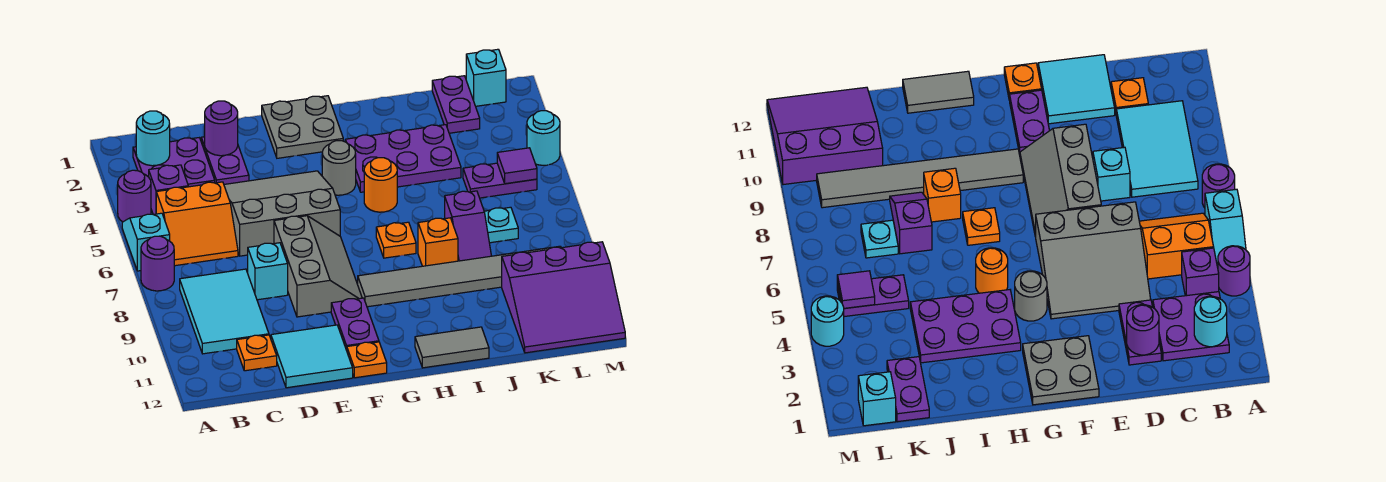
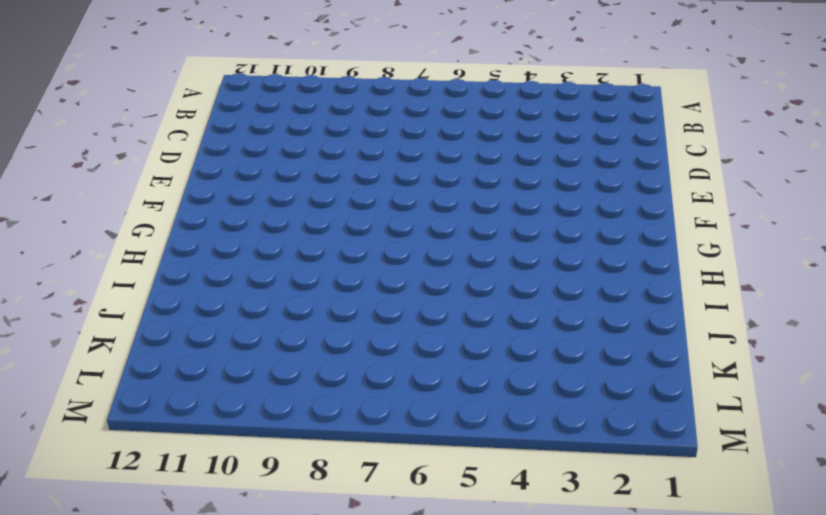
none -> purple 1x1 round brick [118,170,151,222]
none -> cyan 1x2 slope [122,213,170,271]
none -> purple 1x1 round brick [141,236,174,291]
none -> purple 2x2 plate [133,138,215,187]

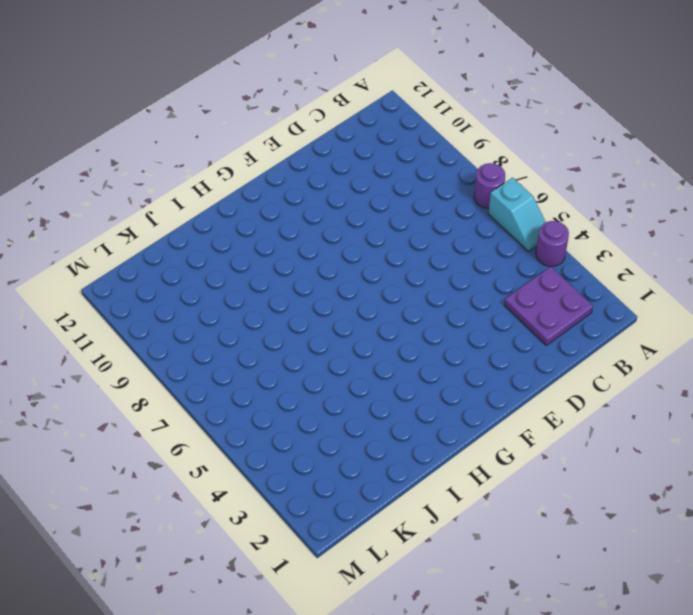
none -> purple 1x1 brick [149,165,188,214]
none -> orange 2x2 slope [156,182,238,266]
none -> cyan 2x3 tile [180,269,269,354]
none -> orange 1x1 plate [237,335,277,371]

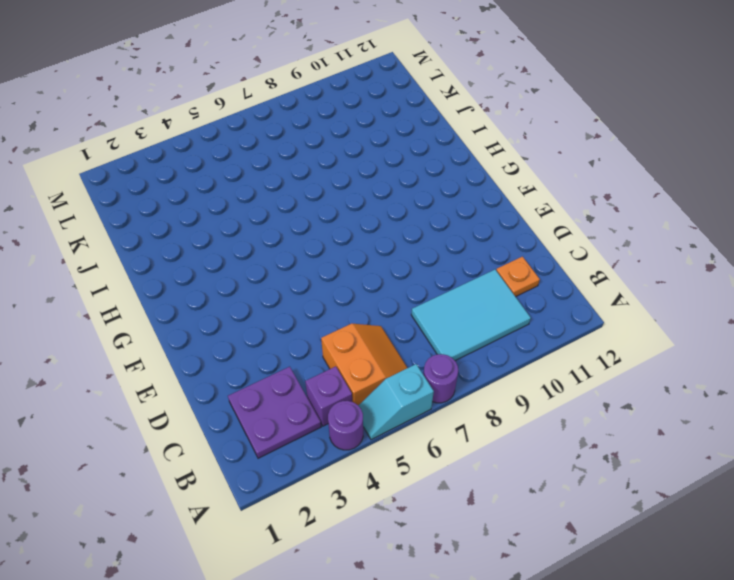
none -> purple 1x2 plate [201,137,249,184]
none -> grey 3x3 slope [224,171,340,256]
none -> cyan 1x1 brick [248,243,288,300]
none -> cyan 2x2 tile [271,325,353,388]

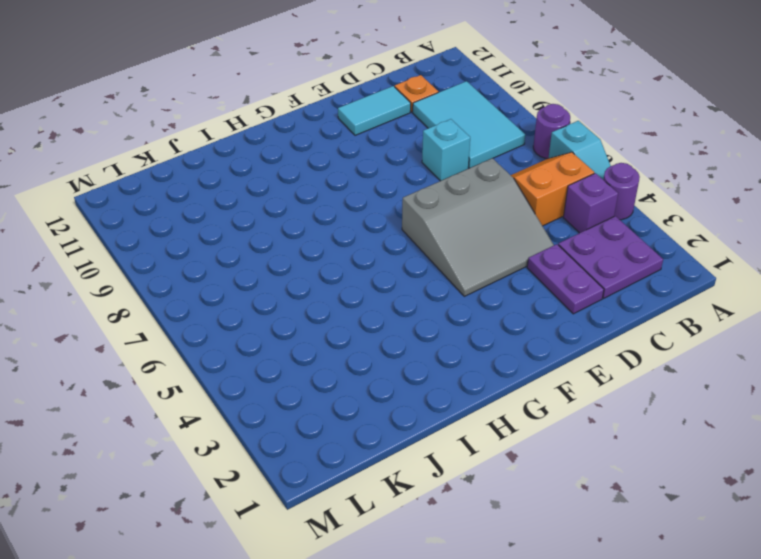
cyan 1x2 tile [338,86,411,135] -> cyan 2x2 tile [271,325,353,388]
none -> grey 2x3 slope [274,216,362,317]
none -> grey 2x2 plate [262,96,343,158]
none -> purple 1x2 plate [331,298,379,350]
none -> orange 1x1 plate [347,342,387,378]

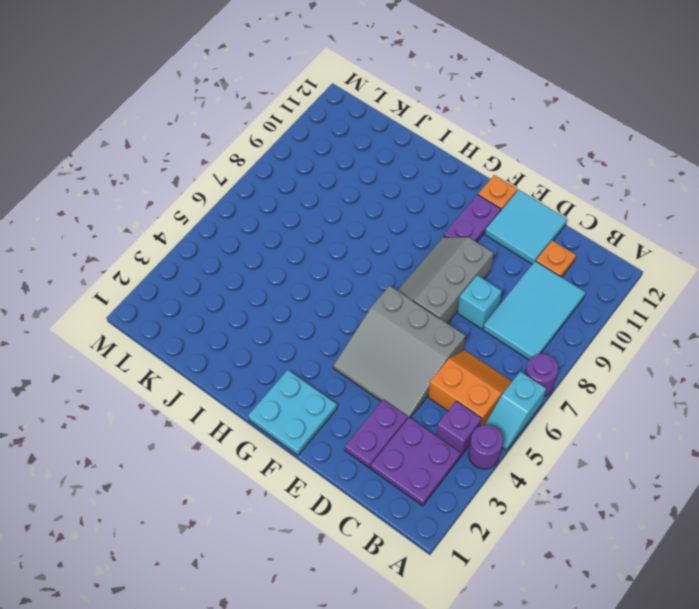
cyan 2x2 plate [248,370,337,455] -> grey 2x2 plate [262,96,343,158]
none -> grey 1x1 round brick [322,141,356,195]
none -> grey 1x6 tile [358,246,561,307]
none -> purple 2x3 plate [345,125,461,192]
none -> orange 1x1 round brick [364,158,397,212]

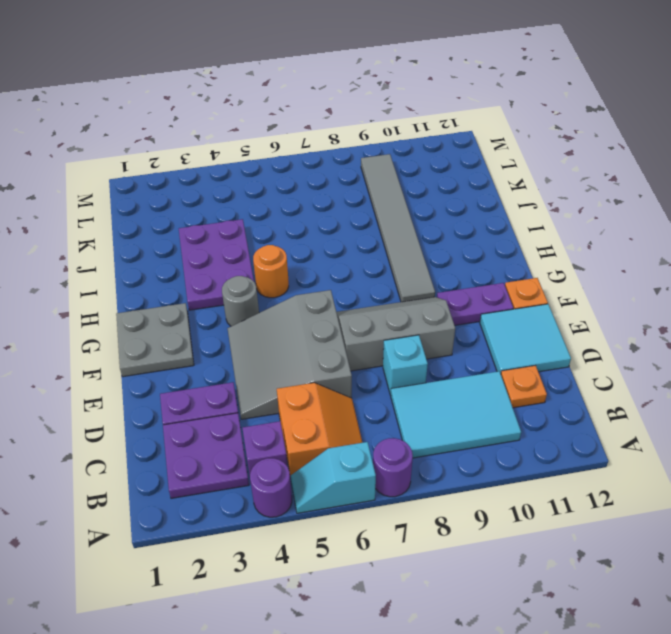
none -> orange 1x1 plate [376,222,416,258]
none -> grey 1x2 tile [415,327,489,368]
none -> orange 1x1 brick [418,218,458,266]
none -> purple 1x2 slope [445,191,491,261]

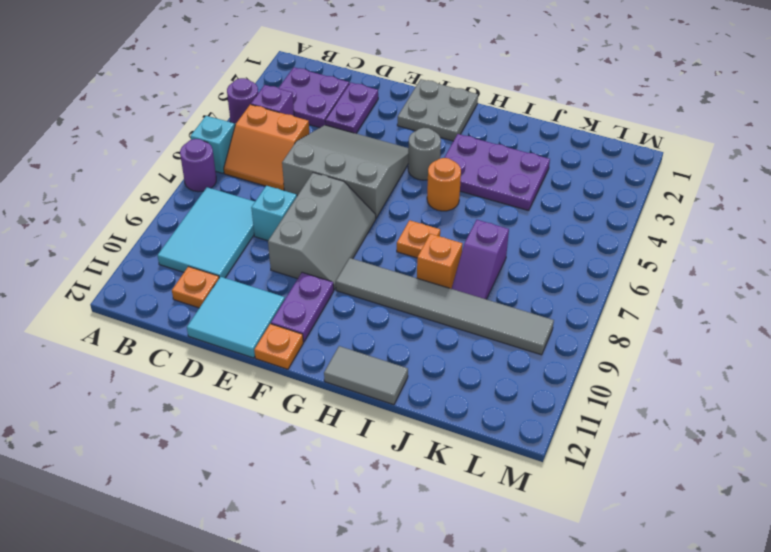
none -> purple 1x2 plate [432,76,480,133]
none -> purple 1x2 plate [463,163,537,198]
none -> cyan 1x1 plate [484,207,518,243]
none -> purple 3x3 slope [502,242,625,353]

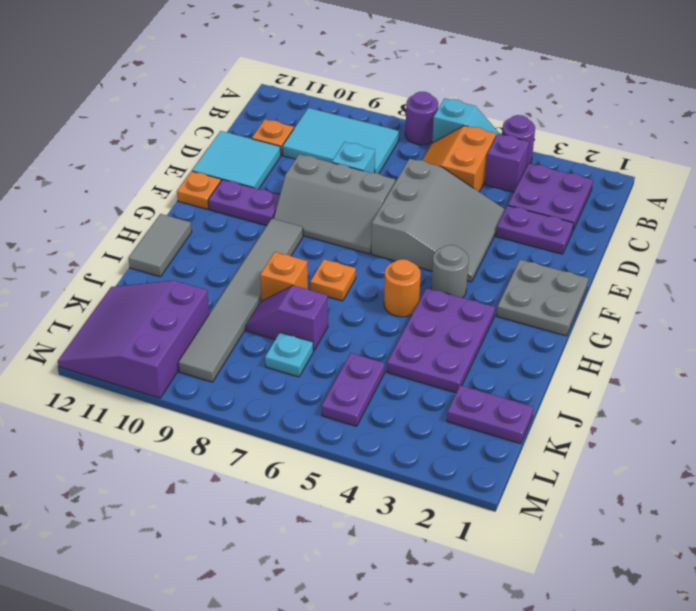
none -> cyan 1x1 brick [466,49,506,106]
none -> cyan 1x1 round brick [527,111,560,165]
none -> cyan 1x1 round brick [136,111,170,166]
none -> purple 1x1 round brick [205,101,238,156]

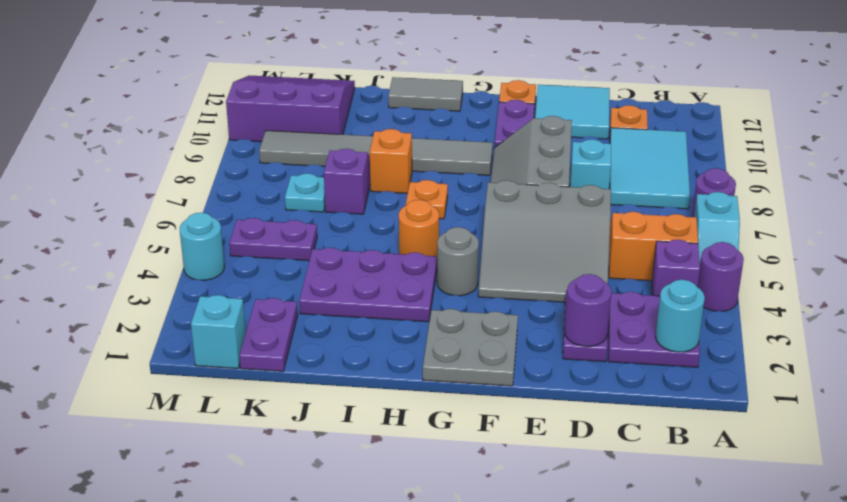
none -> purple 1x1 tile [497,148,537,184]

